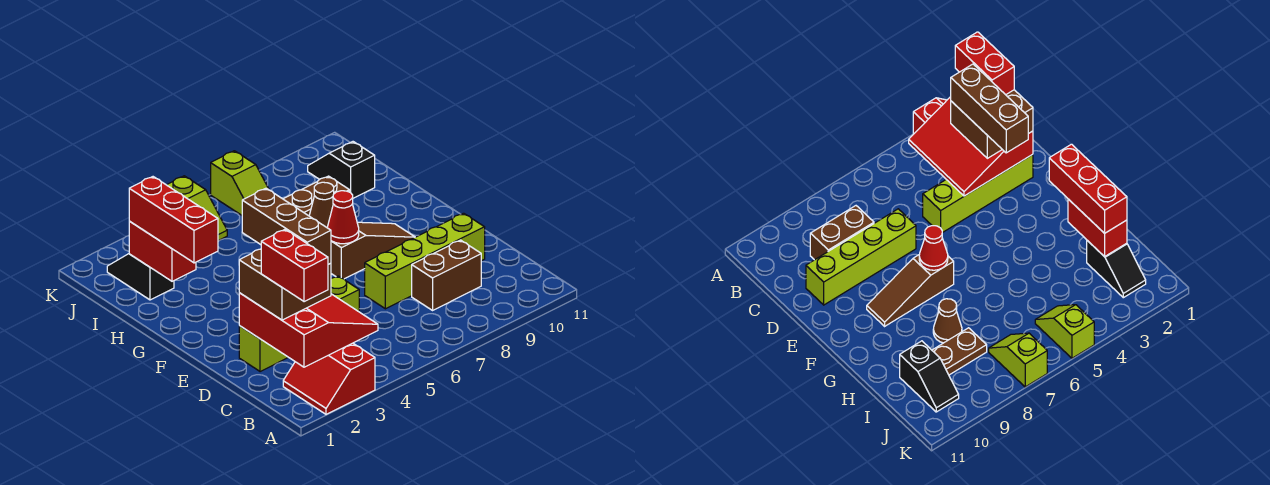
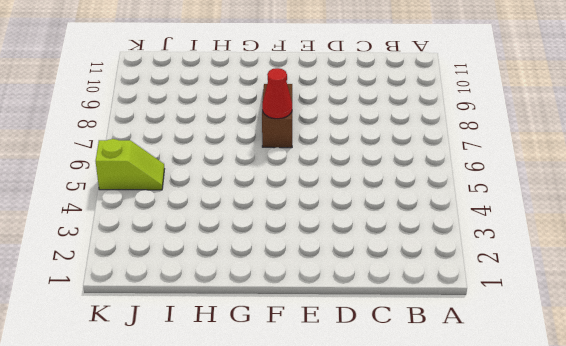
none -> red 2x2 slope [283,343,375,414]
none -> brown 1x2 brick [412,240,481,310]
none -> lime 1x4 brick [239,276,359,372]

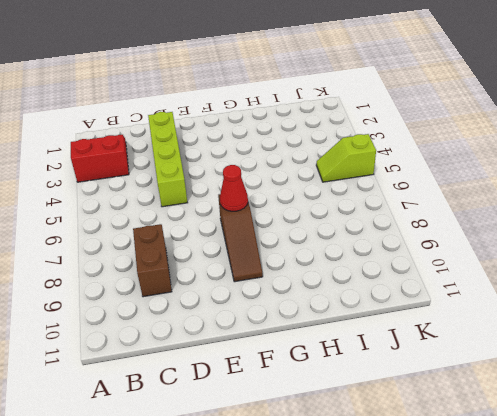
none -> lime 1x4 brick [365,213,485,309]
none -> brown 1x1 cone [309,182,334,227]
none -> black 1x2 slope [107,254,174,300]

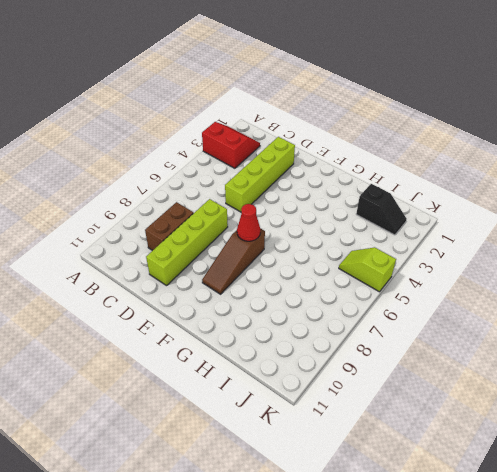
none -> brown 1x1 cone [309,182,334,227]
none -> brown 1x2 plate [284,176,349,216]
none -> black 1x2 slope [308,142,375,198]

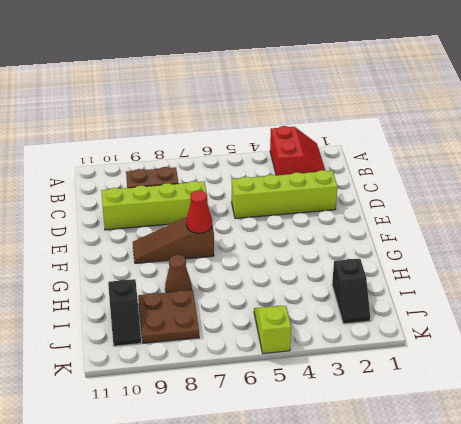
brown 2x2 plate [138,290,199,343] -> brown 1x2 plate [284,176,349,216]
none -> lime 1x2 slope [211,151,269,215]
none -> red 3x3 slope [239,293,378,367]
none -> red 1x2 brick [129,221,196,281]

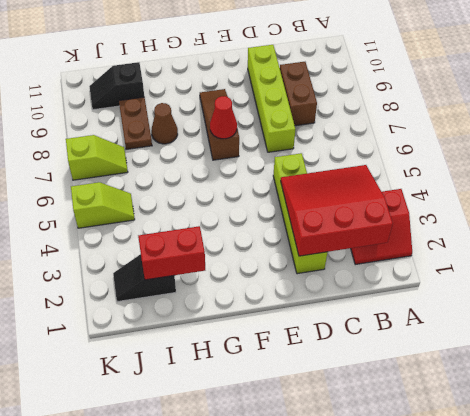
none -> brown 2x2 brick [239,249,331,320]
none -> red 1x3 brick [129,177,218,263]
none -> red 1x2 brick [261,230,328,302]

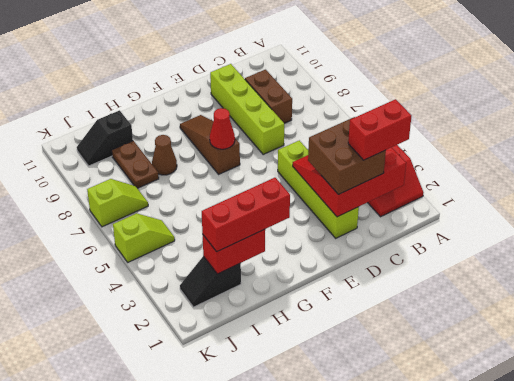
none -> brown 1x3 brick [242,188,331,264]

